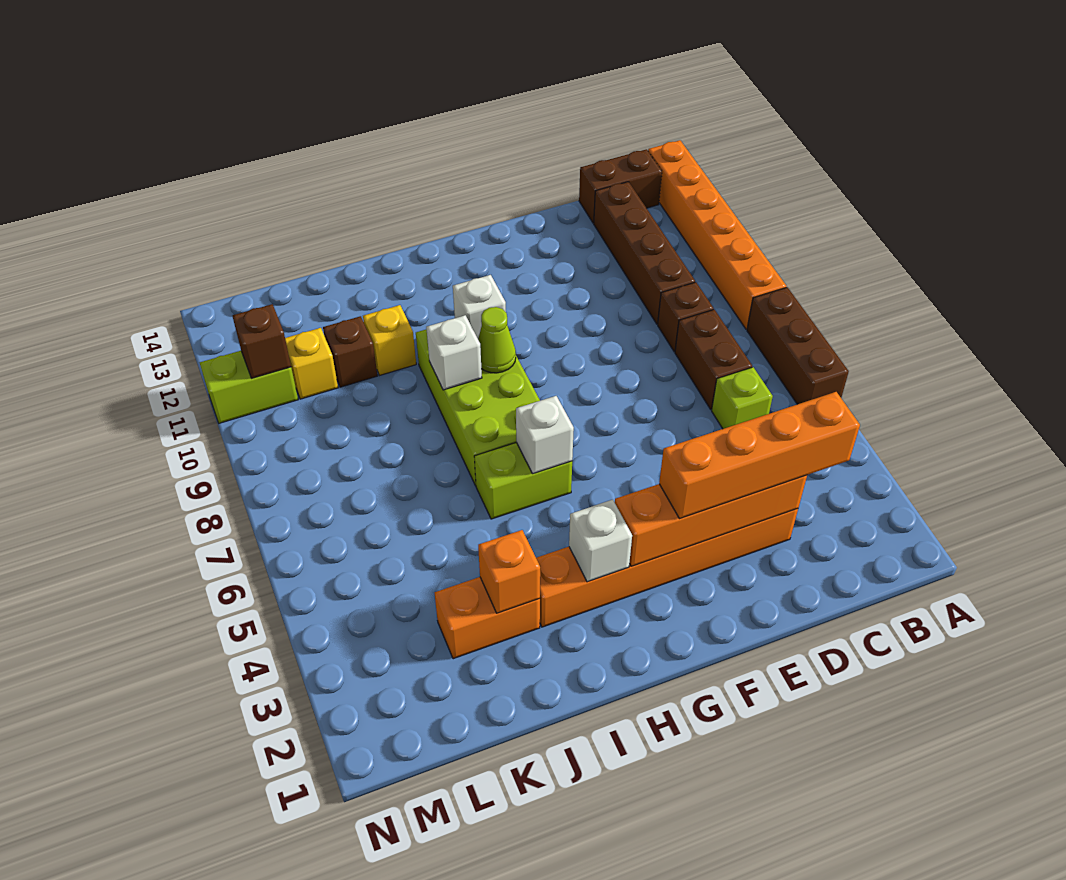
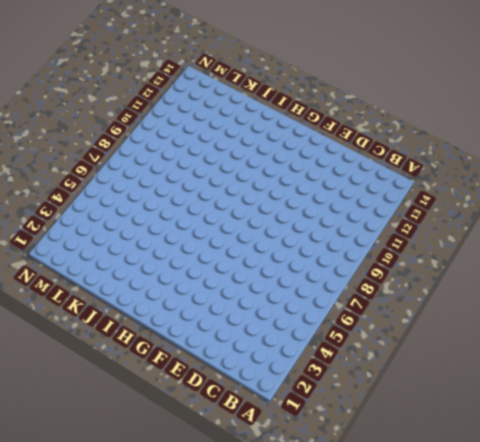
none -> brown 1x3 brick [747,287,849,404]
none -> orange 1x6 brick [648,140,786,329]
none -> brown 1x2 brick [579,149,662,223]

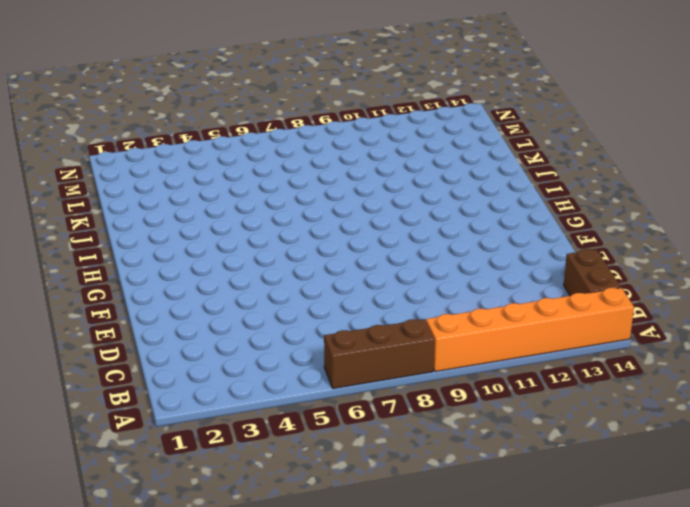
none -> lime 1x1 brick [712,367,773,429]
none -> brown 1x2 brick [675,309,752,409]
none -> brown 1x1 brick [658,282,714,352]

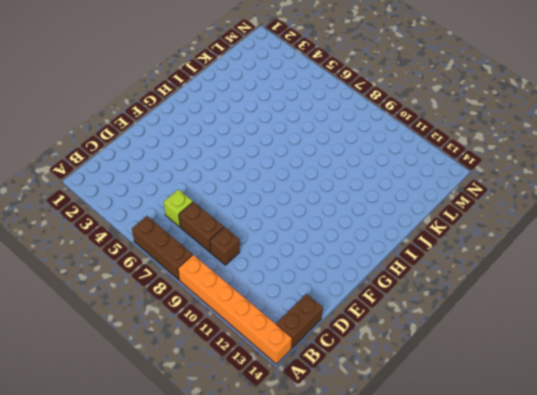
none -> brown 1x4 brick [594,182,695,324]
none -> orange 1x6 brick [536,509,798,627]
none -> lime 1x2 brick [474,443,572,519]

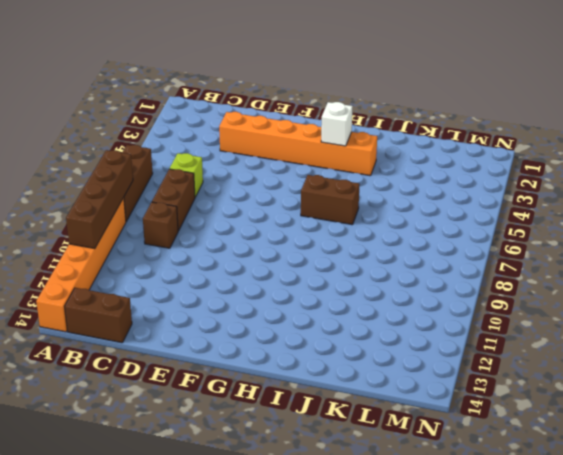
brown 1x4 brick [66,150,133,249] -> brown 1x4 brick moved to [594,182,695,324]
brown 1x2 brick [301,175,360,225] -> lime 1x2 brick [474,443,572,519]
none -> lime 2x4 brick [416,329,540,486]
none -> orange 1x2 brick [435,577,540,659]
none -> yellow 1x1 brick [363,305,416,375]

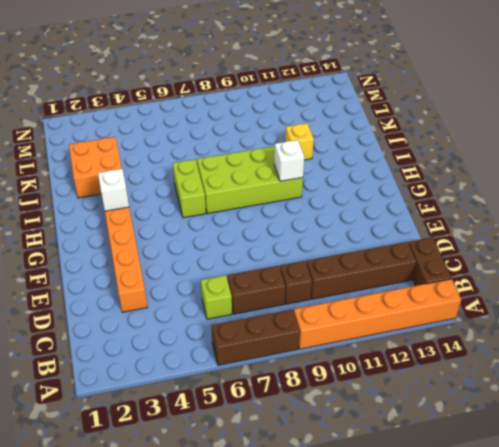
orange 2x2 brick [69,137,122,198] -> orange 1x2 brick [435,577,540,659]
none -> brown 1x1 brick [323,316,377,387]
none -> yellow 1x1 brick [285,328,338,399]
none -> lime 1x2 brick [200,351,298,423]

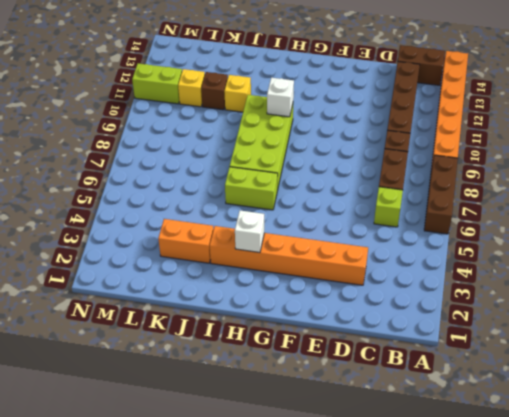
none -> orange 1x4 brick [615,475,807,566]
none -> white 1x1 brick [516,396,574,474]
none -> lime 1x1 cone [478,307,516,373]

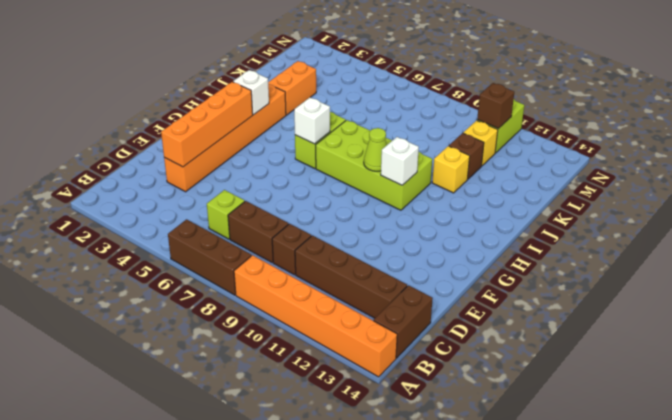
none -> white 1x1 brick [426,315,482,390]
none -> orange 1x1 brick [478,530,540,613]
none -> orange 1x4 brick [659,392,860,519]

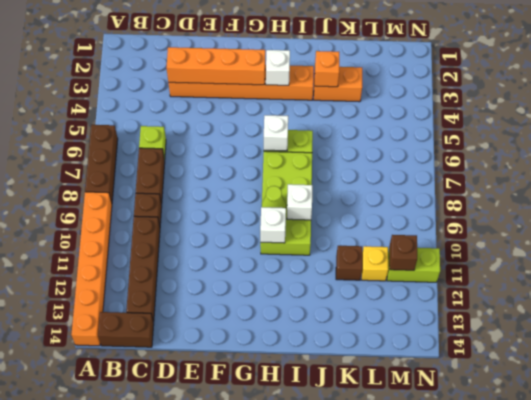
none -> yellow 1x1 brick [363,305,416,375]
none -> orange 1x4 brick [659,392,860,519]

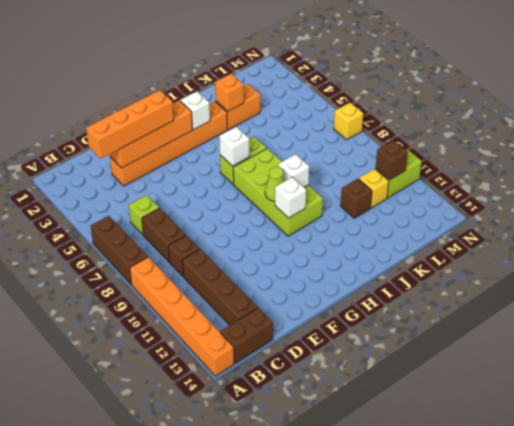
yellow 1x1 brick [334,103,363,140] -> yellow 1x1 brick moved to [363,305,416,375]

